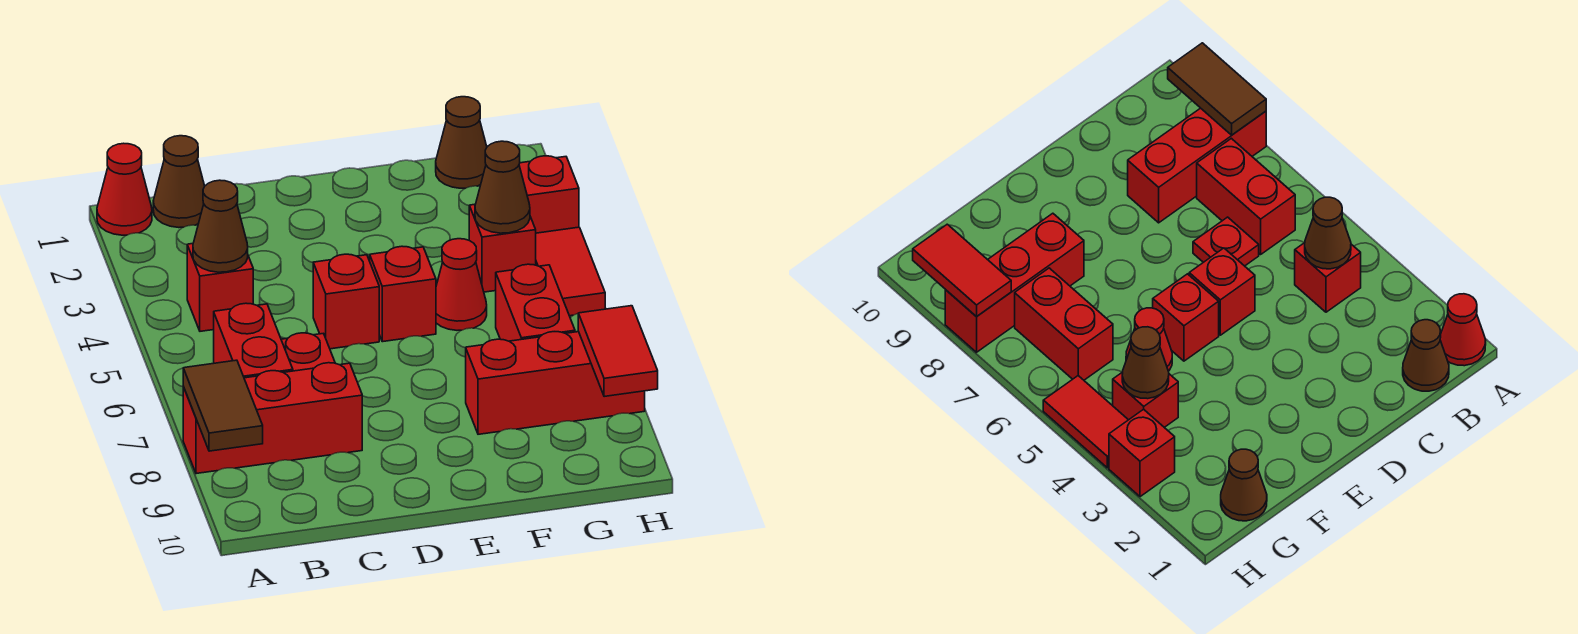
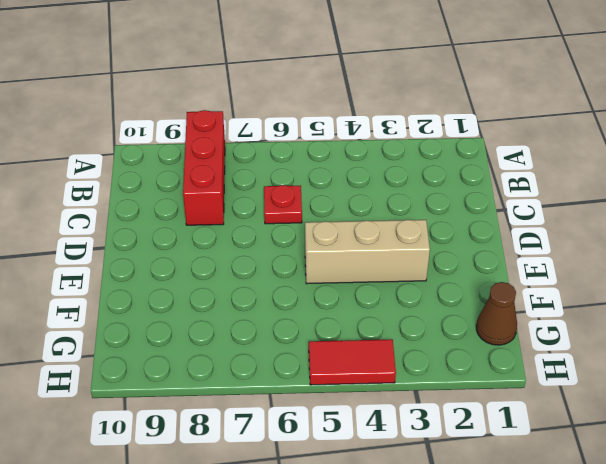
tan 1x3 brick [305,220,430,284] -> red 1x1 brick [370,246,436,342]
none -> red 1x1 cone [97,143,152,235]
none -> brown 1x1 cone [153,136,205,228]
none -> red 1x1 brick [187,244,253,331]

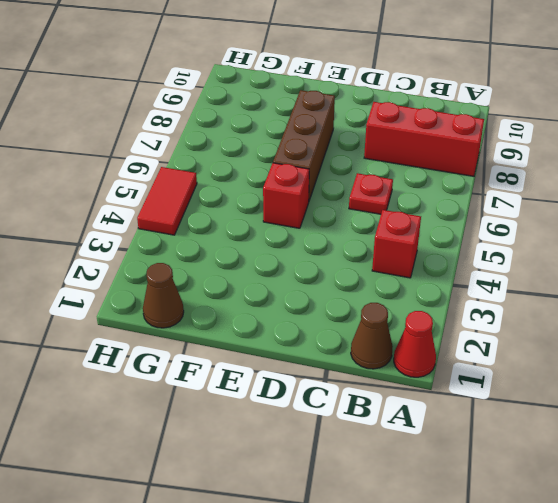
brown 1x3 brick [273,90,335,200] -> none
none -> red 1x2 brick [214,303,293,378]
none -> red 1x1 brick [313,254,379,349]
none -> red 1x1 cone [436,239,487,330]

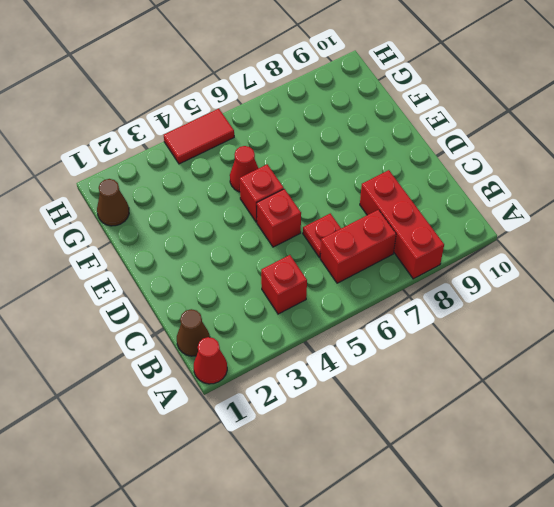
none -> red 1x3 brick [466,332,645,434]
none -> red 1x1 brick [469,204,536,292]
none -> red 1x2 brick [496,264,575,341]

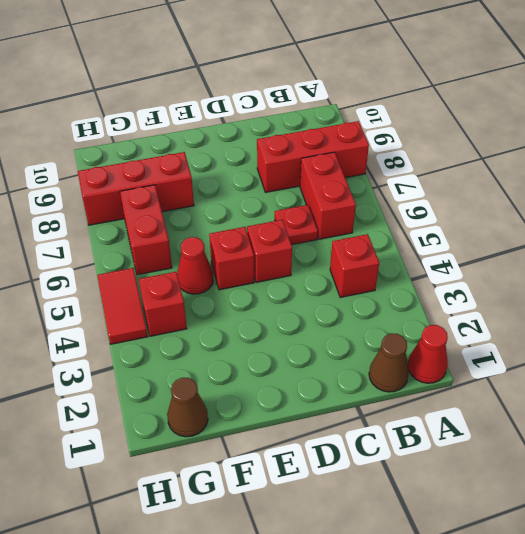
none -> red 1x1 brick [519,156,579,233]
none -> brown 1x2 tile [183,360,263,451]
none -> brown 1x1 cone [193,180,248,272]

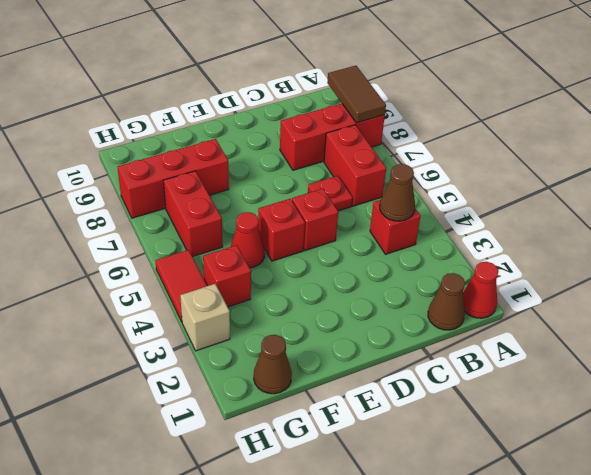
tan 1x1 brick [180,284,230,351] -> red 1x1 brick [519,156,579,233]
none -> brown 1x1 cone [475,141,530,233]
none -> red 1x2 tile [578,306,658,397]

